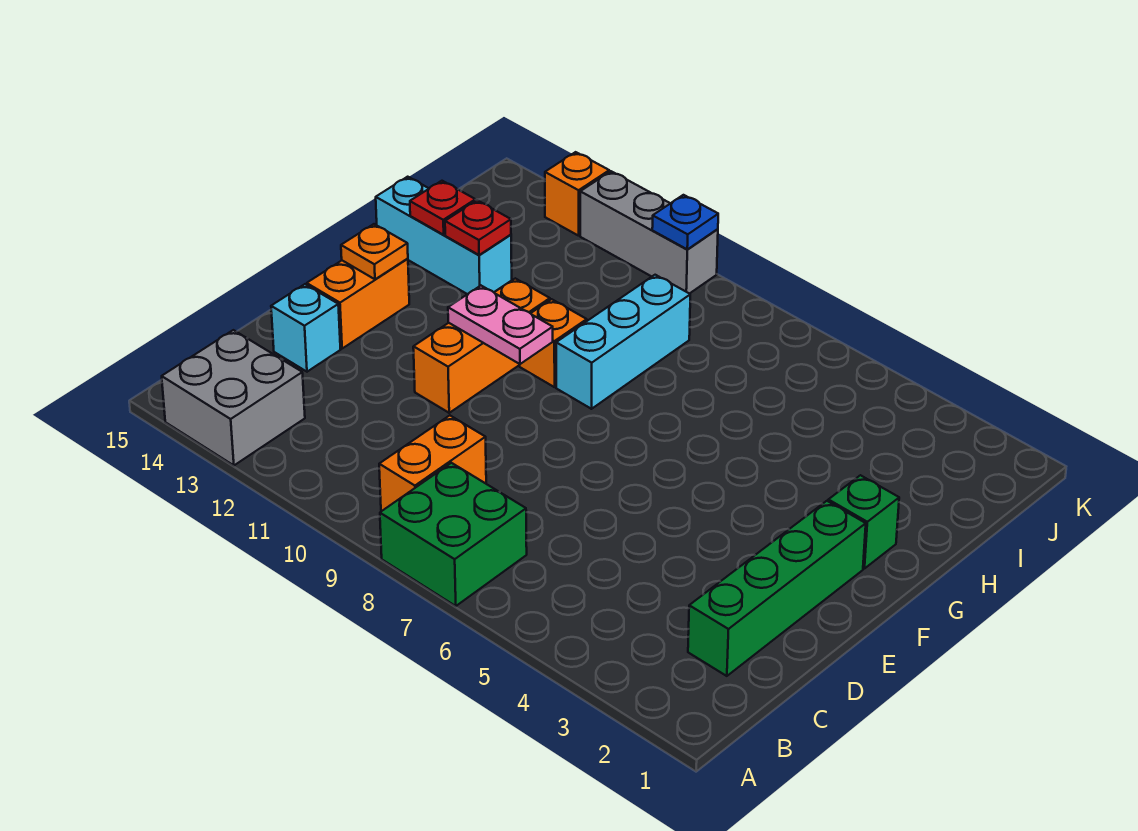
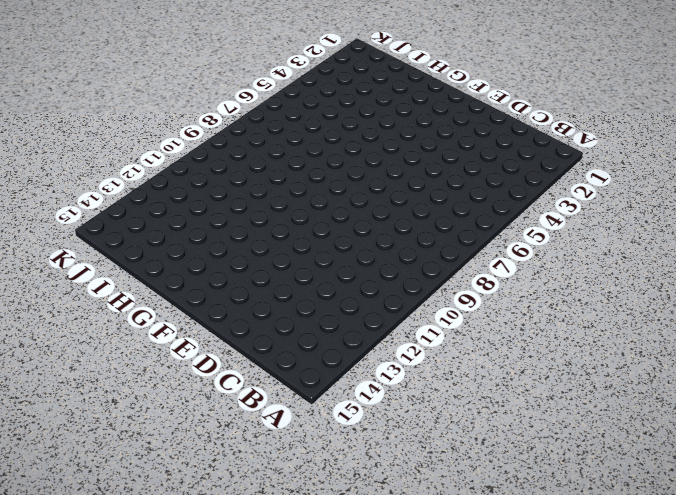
none -> green 2x2 brick [380,463,527,606]
none -> grey 2x2 brick [162,330,305,465]
none -> orange 1x2 brick [379,415,486,511]

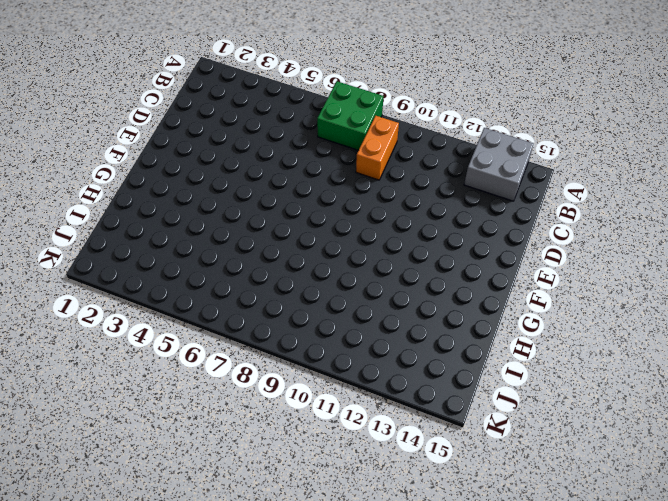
none -> green 1x4 brick [688,501,866,676]
none -> cyan 1x1 brick [271,284,340,372]
none -> orange 1x3 brick [413,278,550,413]

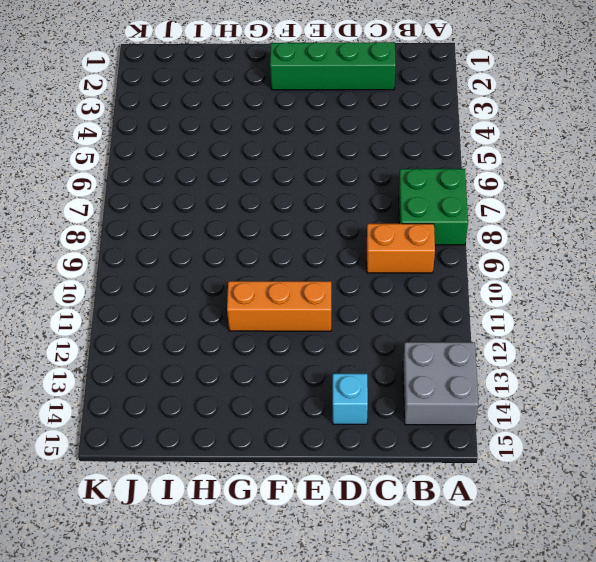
none -> orange 1x2 brick [307,259,409,349]
none -> green 1x1 brick [828,475,899,569]
none -> cyan 1x3 brick [556,275,690,409]

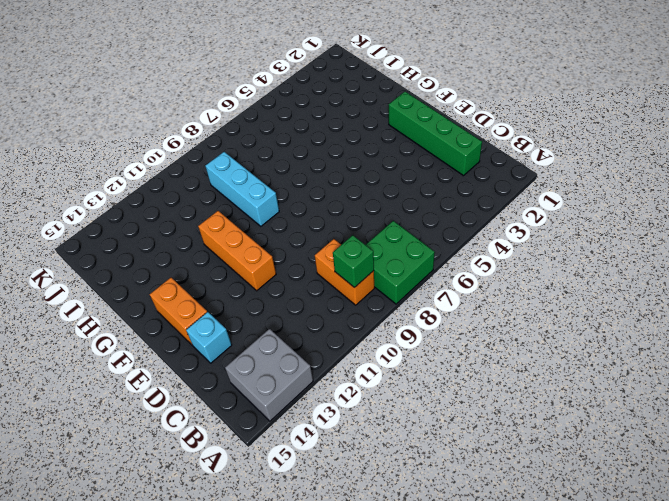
green 1x1 brick [333,235,374,288] -> green 1x1 brick moved to [828,475,899,569]
none -> orange 1x1 brick [520,299,587,387]
none -> cyan 1x3 brick [376,177,512,294]
none -> grey 1x3 brick [580,171,718,294]

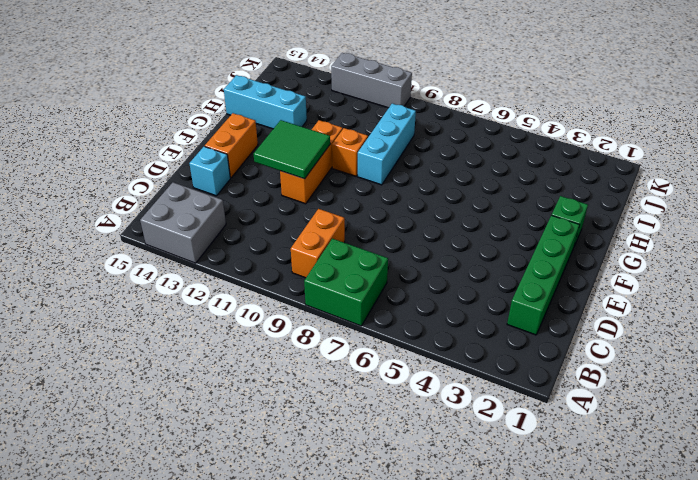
green 2x2 tile [254,120,330,179] -> pink 1x2 plate [448,286,553,364]
none -> orange 1x1 brick [545,152,609,236]
none -> orange 1x1 plate [341,224,408,279]
none -> red 1x1 plate [445,200,511,255]

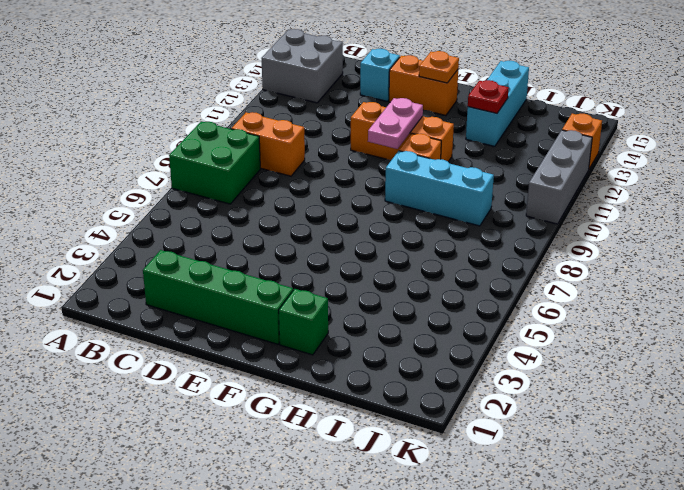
none -> red 1x1 plate [410,181,475,235]
none -> blue 1x1 plate [652,195,718,250]

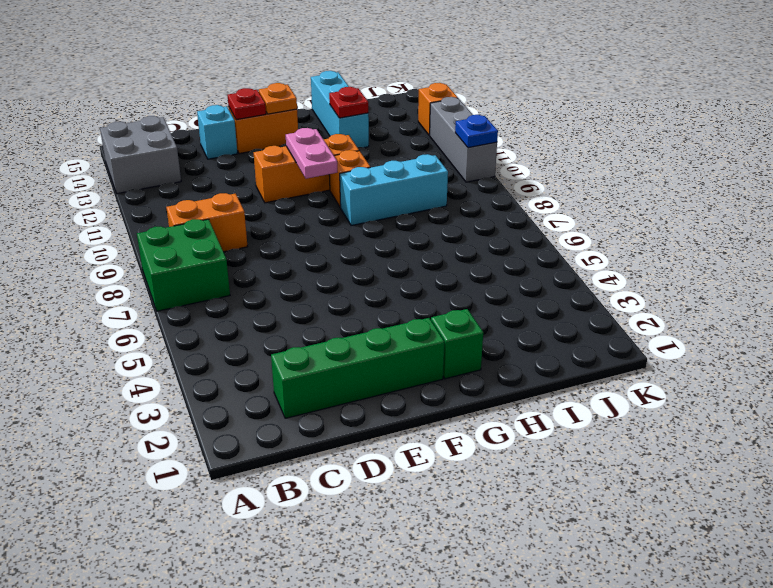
red 1x1 plate [228,88,266,120] -> red 1x1 plate moved to [410,181,475,235]

